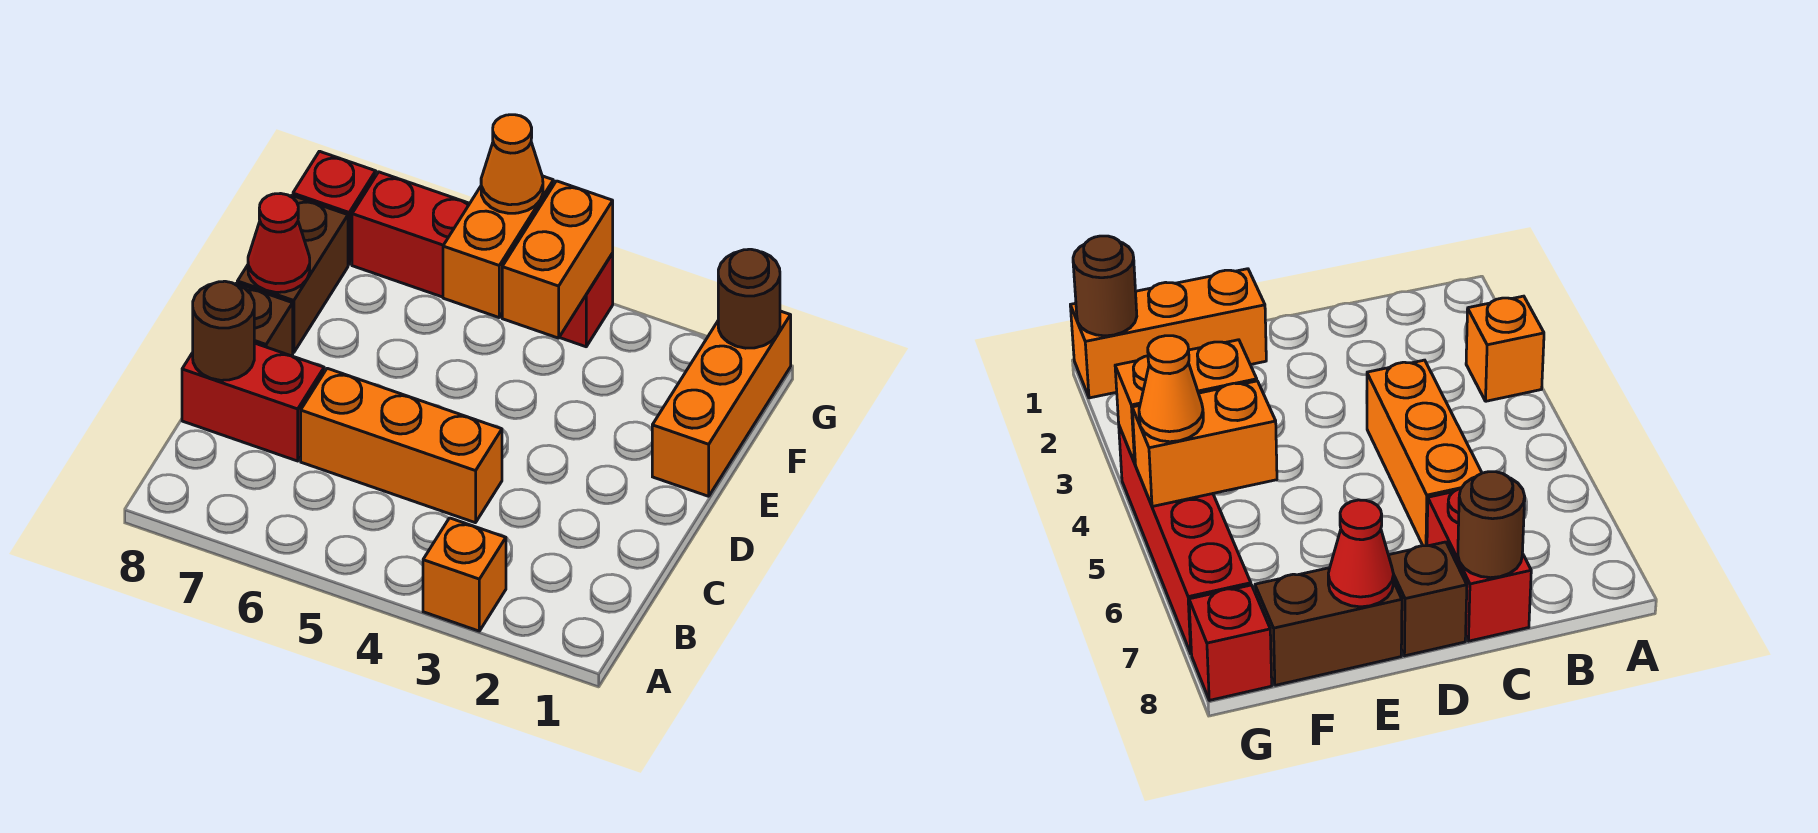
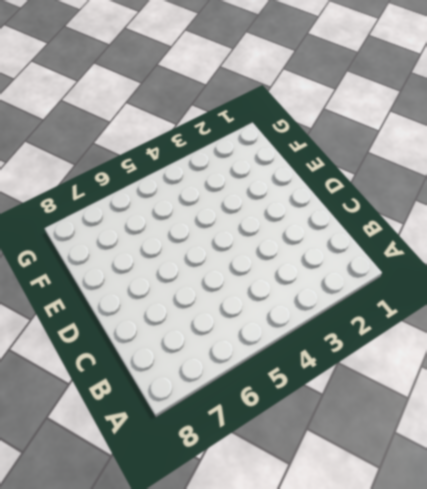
none -> orange 1x1 brick [423,518,506,631]
none -> orange 1x3 brick [301,368,502,523]
none -> red 1x2 brick [182,343,324,461]

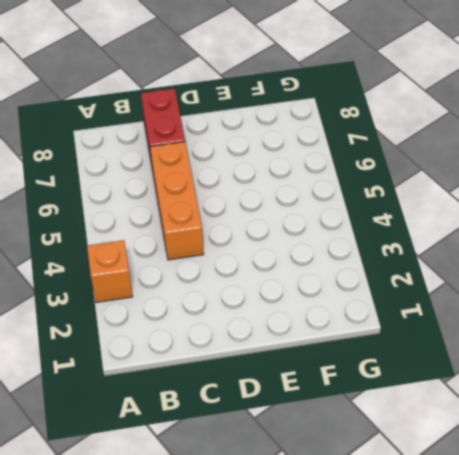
none -> brown 1x1 brick [236,283,293,356]
none -> orange 1x3 brick [652,311,791,496]
none -> brown 1x2 brick [237,195,348,353]

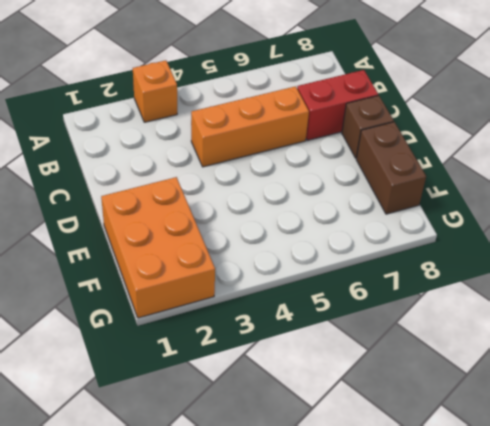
orange 2x3 brick [101,177,215,318] -> orange 1x3 brick [652,311,791,496]
none -> red 1x4 brick [352,172,613,347]
none -> red 1x1 brick [293,151,376,265]
none -> brown 1x1 round brick [193,281,254,380]

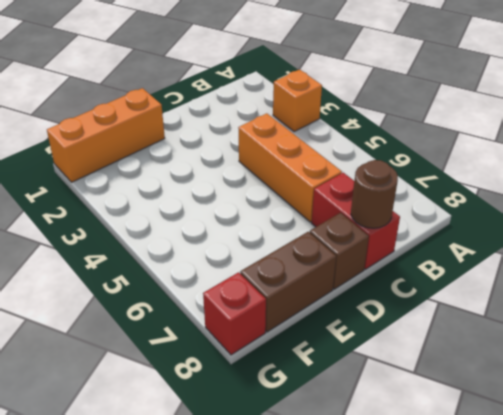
none -> red 1x4 brick [352,172,613,347]
none -> red 1x1 cone [248,194,310,292]
none -> orange 1x2 brick [502,181,613,338]

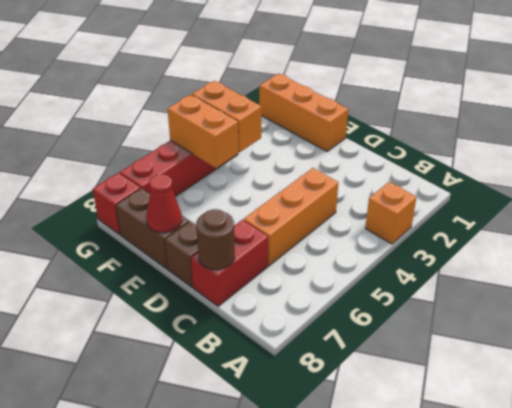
none -> brown 1x1 round brick [718,249,780,348]
none -> orange 1x1 cone [481,115,543,213]

